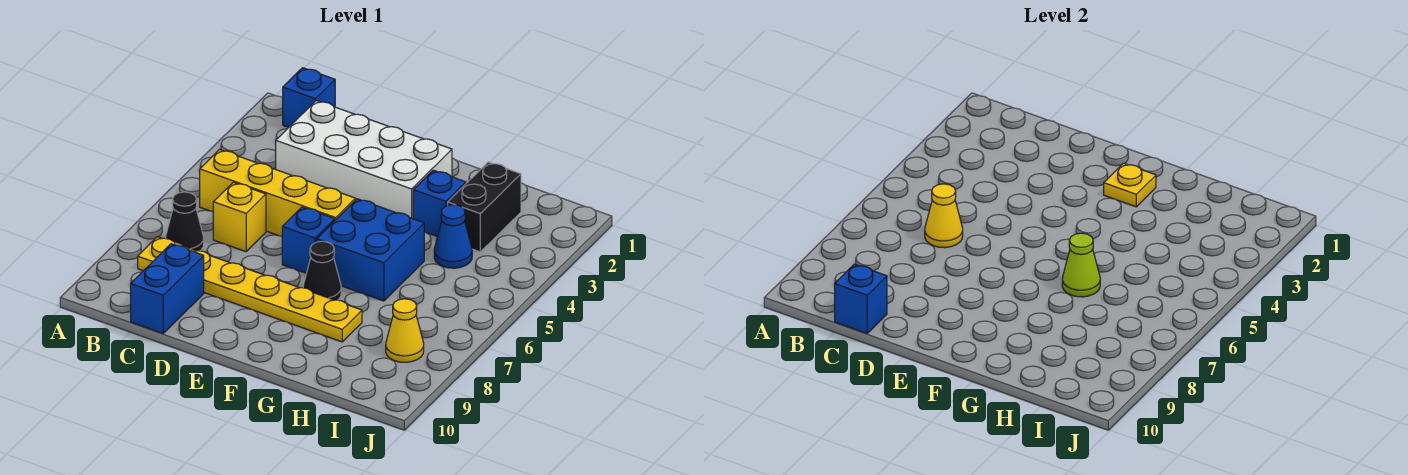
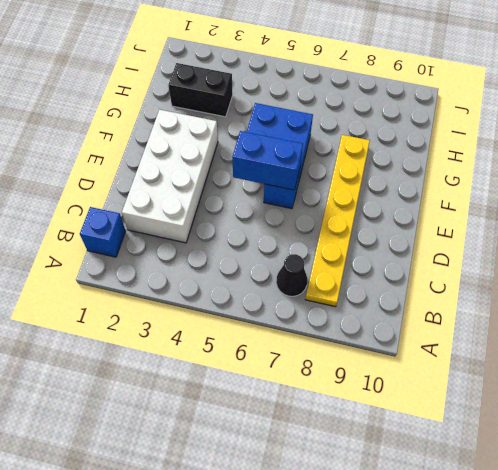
blue 1x2 brick [232,131,303,190] -> blue 1x2 brick moved to [131,244,204,333]
none -> yellow 1x4 brick [200,150,356,237]
none -> yellow 1x1 brick [213,182,266,252]
none -> black 1x1 cone [303,241,341,300]

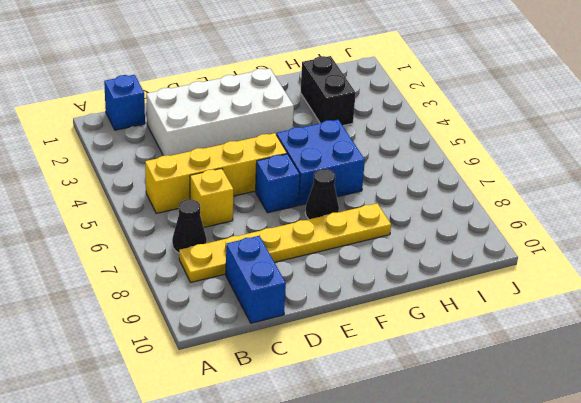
none -> blue 1x1 brick [413,170,466,237]
none -> blue 1x1 cone [434,205,472,268]
none -> yellow 1x1 cone [386,299,424,362]

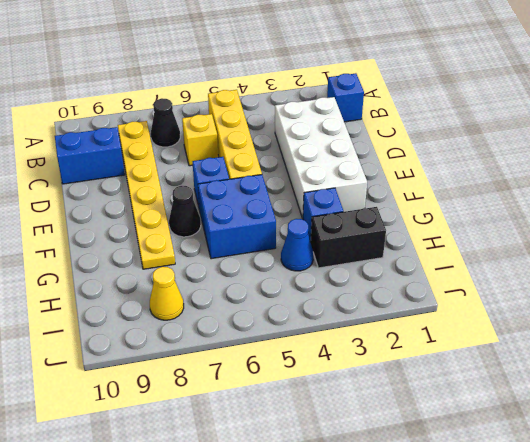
none -> yellow 1x1 cone [925,184,963,248]
none -> blue 1x1 brick [835,264,887,333]
none -> yellow 1x1 plate [1104,163,1156,207]

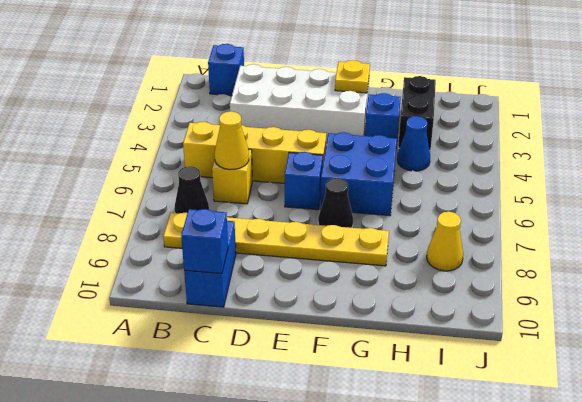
none -> lime 1x1 cone [1062,233,1100,297]

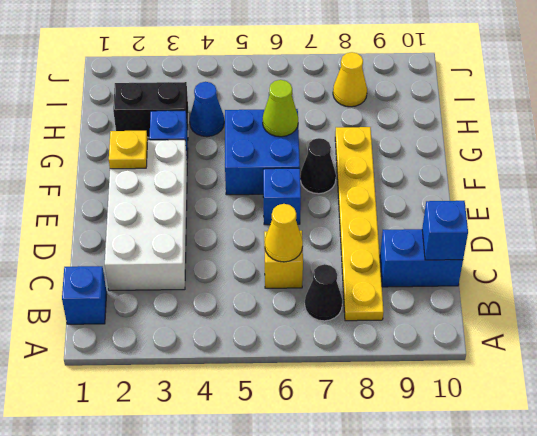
none -> yellow 1x4 brick [200,150,356,237]

